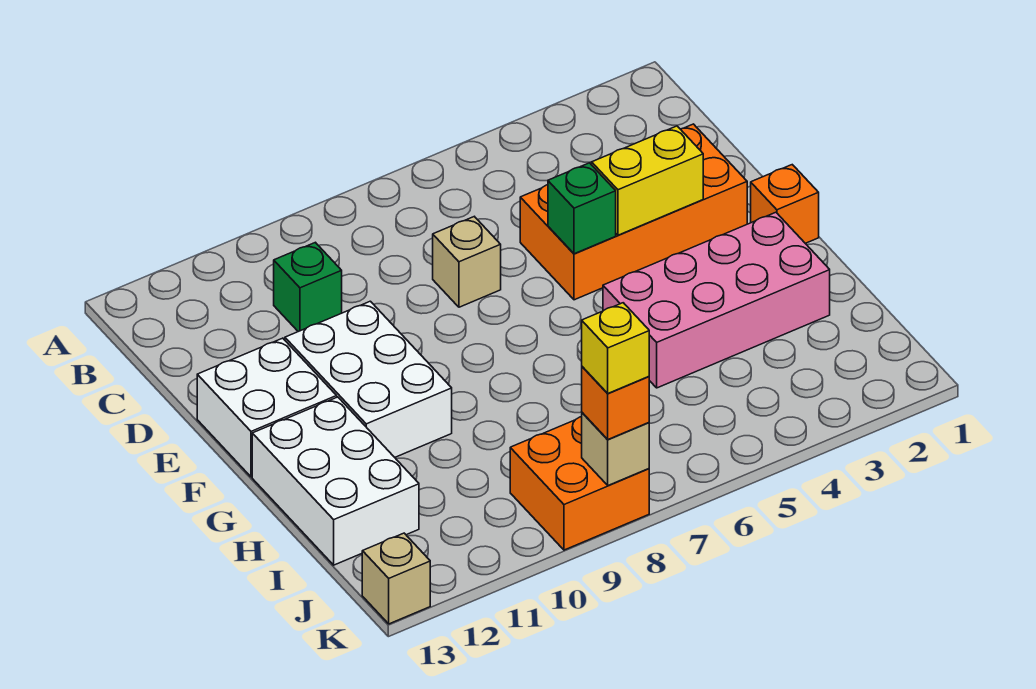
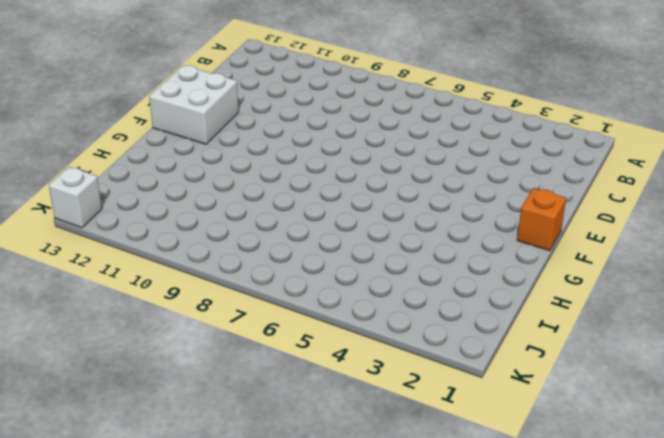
white 1x1 brick [49,167,102,228] -> tan 1x1 brick [362,533,430,624]
none -> green 1x1 brick [274,242,342,332]
none -> orange 2x4 brick [520,124,747,300]
none -> tan 1x1 brick [433,217,501,307]

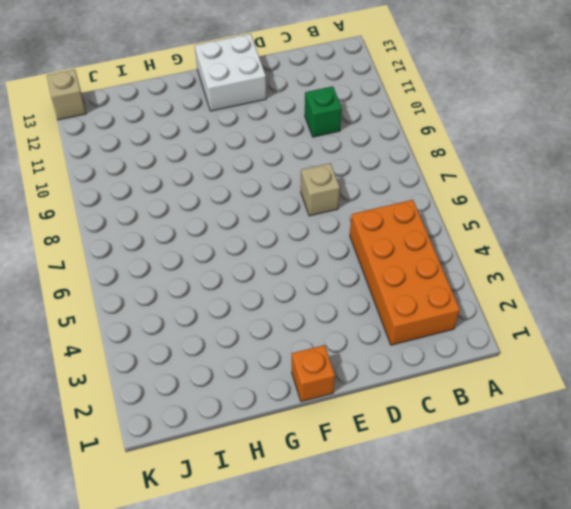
orange 2x4 brick [350,200,460,345] -> orange 2x4 brick moved to [520,124,747,300]
none -> white 2x3 brick [285,301,452,457]
none -> pink 2x4 brick [603,212,830,388]
none -> white 2x3 brick [252,397,419,565]

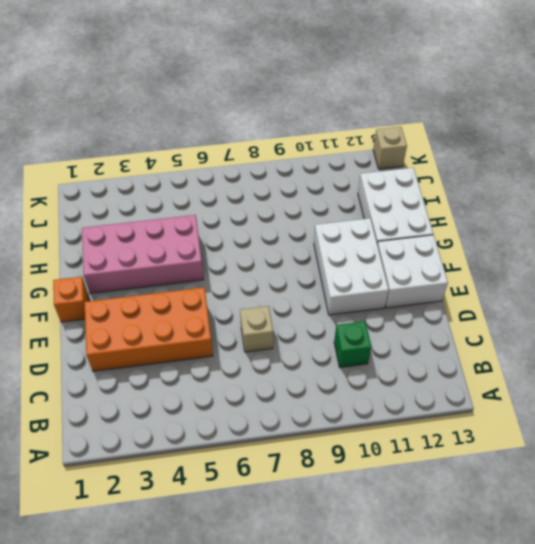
none -> orange 2x2 brick [510,417,649,550]
none -> yellow 1x2 brick [592,126,703,235]
none -> green 1x1 brick [548,163,616,254]

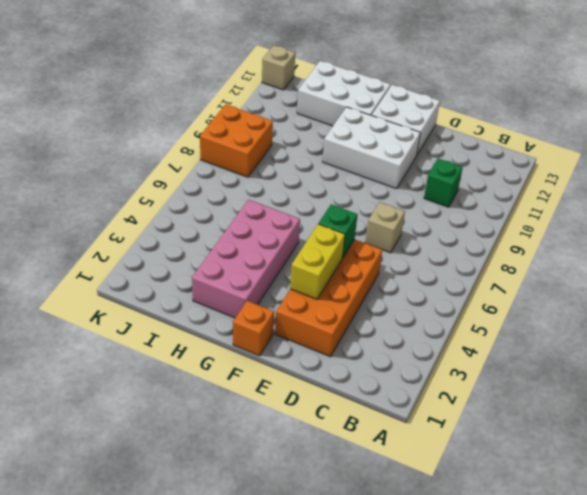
none -> tan 1x1 brick [582,413,649,485]
none -> orange 1x1 brick [582,367,649,439]
none -> yellow 1x1 brick [582,303,649,393]

